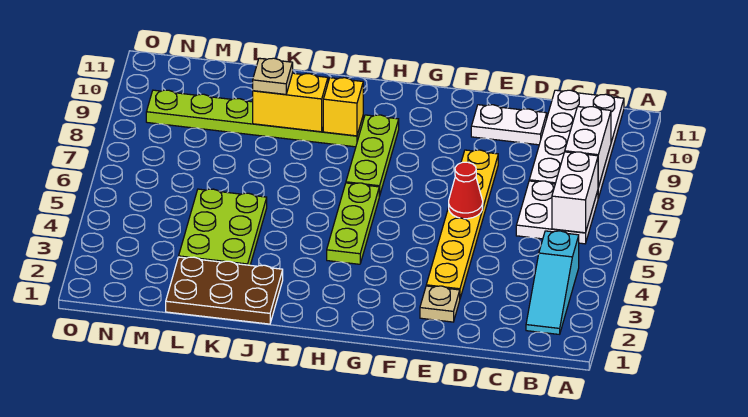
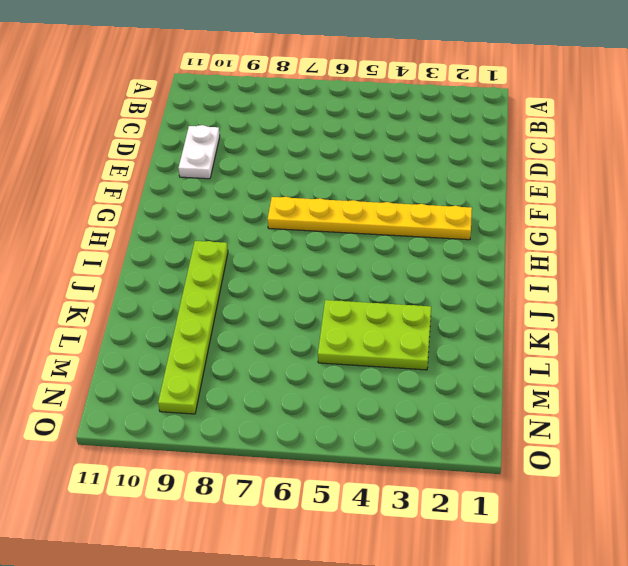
yellow 1x6 plate [268,197,472,240] -> yellow 1x6 plate moved to [426,150,498,298]
none -> cyan 1x3 slope [526,231,579,334]
none -> white 2x2 plate [516,181,598,244]
none -> white 2x4 plate [529,90,624,198]

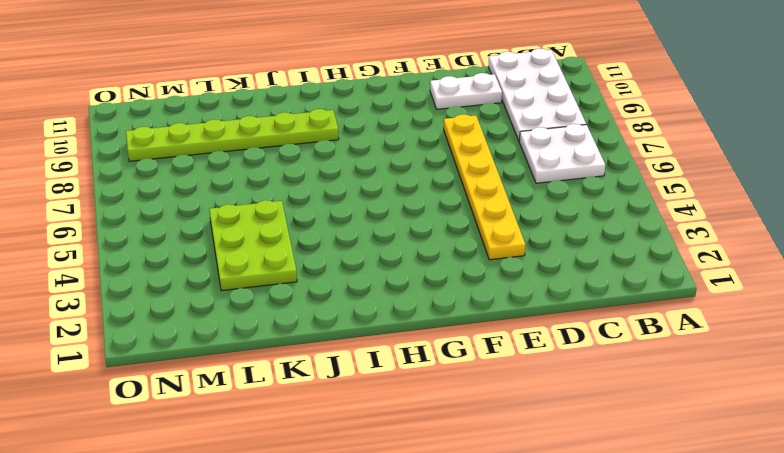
none -> cyan 1x3 slope [526,231,579,334]
none -> tan 1x1 plate [420,286,460,322]
none -> lime 1x3 plate [327,183,379,264]

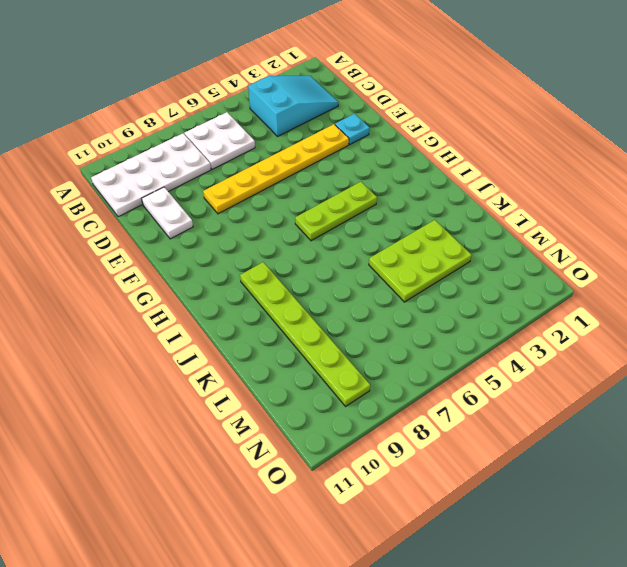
cyan 2x3 slope [248,76,338,136] -> cyan 1x3 slope [526,231,579,334]
cyan 1x1 plate [335,114,369,145] -> tan 1x1 plate [420,286,460,322]
none -> lime 1x3 plate [346,115,399,196]
none -> brown 2x3 plate [166,257,283,324]
none -> white 1x2 brick [552,152,598,233]

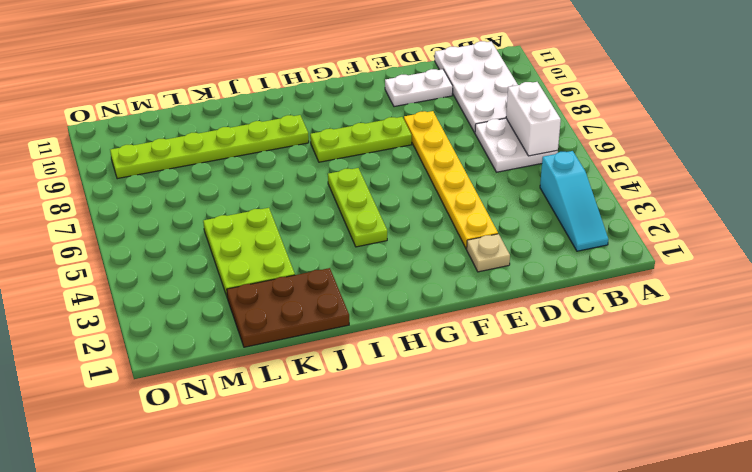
lime 1x3 plate [310,117,412,162] -> lime 1x3 plate turned to [346,115,399,196]
none -> white 1x2 brick [565,107,611,187]
none -> red 1x1 cone [449,162,483,219]
none -> yellow 1x1 brick [323,78,363,136]

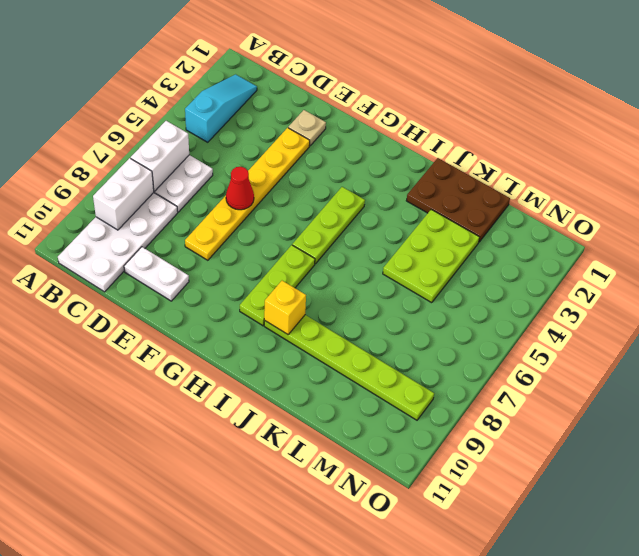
none -> yellow 1x2 brick [253,73,328,132]
none -> tan 1x1 plate [253,58,293,94]

